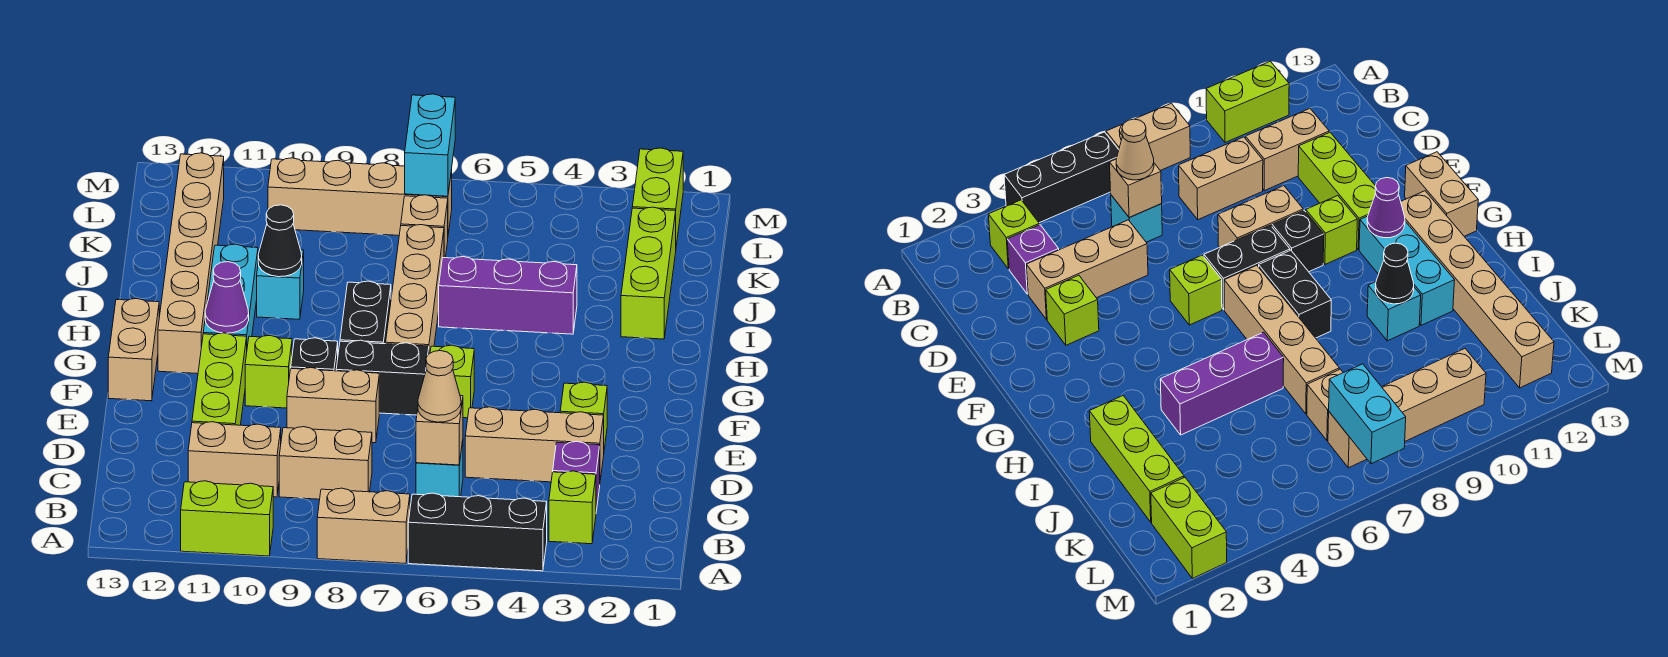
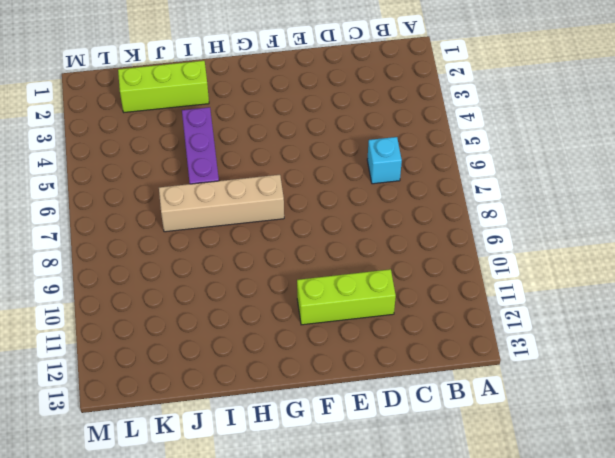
none -> black 1x3 brick [408,493,547,571]
none -> tan 1x2 brick [317,488,410,564]
none -> lime 1x2 brick [181,481,273,556]
none -> lime 1x1 brick [549,471,596,544]

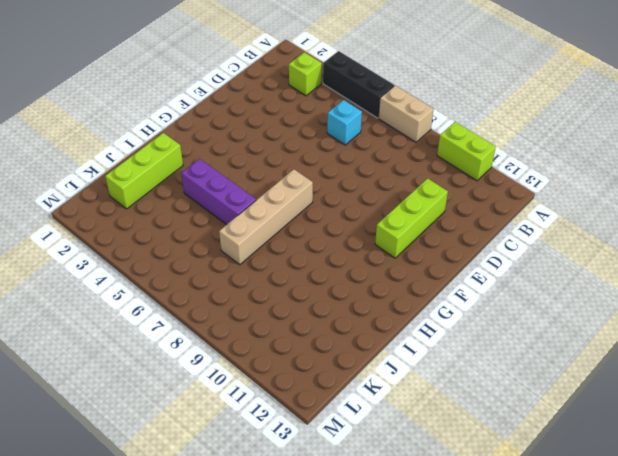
none -> purple 1x1 brick [553,441,600,511]
none -> tan 1x2 brick [279,427,372,499]
none -> tan 1x2 brick [188,422,281,497]
none -> tan 1x3 brick [465,407,604,482]

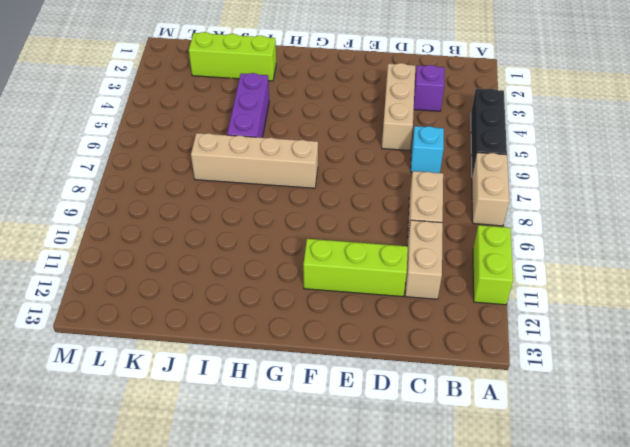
none -> lime 1x1 brick [549,471,596,544]
none -> lime 1x1 brick [560,382,607,449]
none -> tan 1x2 brick [287,368,379,443]
none -> lime 1x1 brick [430,345,474,418]

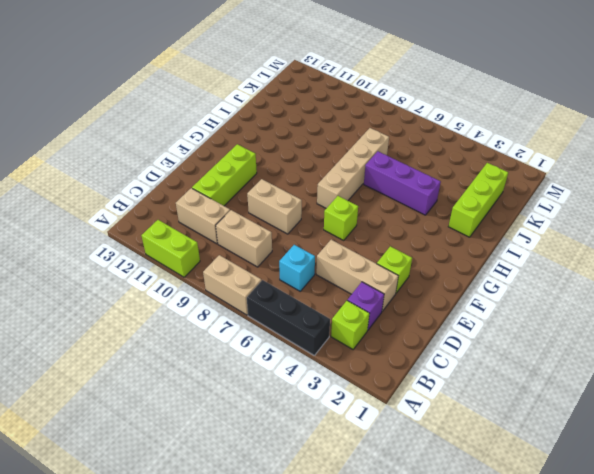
none -> black 1x2 brick [336,340,429,415]
none -> black 1x1 brick [291,338,338,371]
none -> lime 1x1 brick [245,335,292,408]
none -> tan 1x2 brick [108,299,159,401]

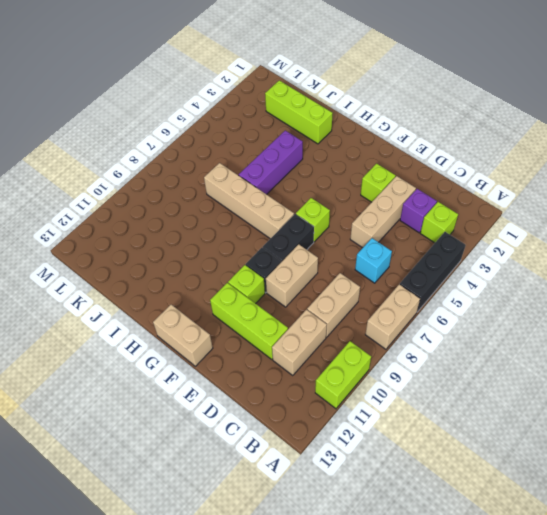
none -> black 1x2 brick [340,281,391,344]
none -> cyan 1x3 brick [203,244,258,346]
none -> tan 1x6 brick [158,153,224,374]
none -> cyan 1x1 brick [257,250,304,319]

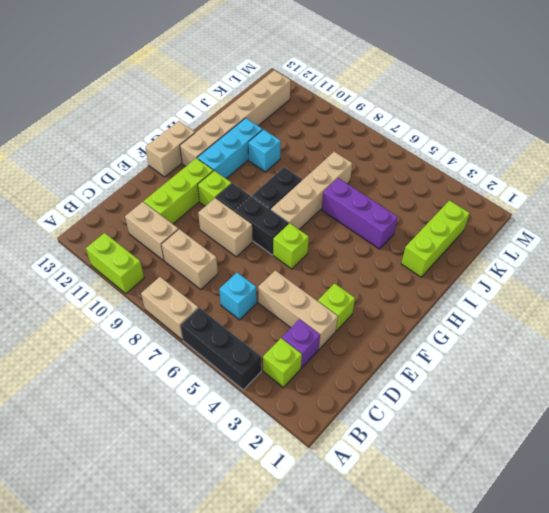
none -> tan 1x1 brick [401,195,448,258]
none -> lime 1x2 brick [632,148,683,245]
none -> tan 1x4 brick [268,158,452,235]
none -> tan 1x1 brick [416,396,463,465]

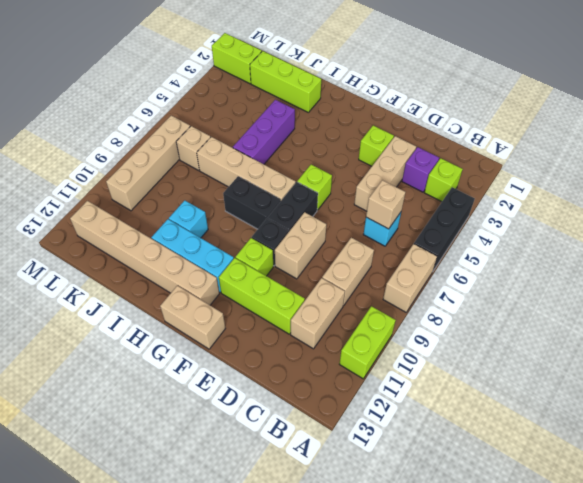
none -> purple 1x1 cone [205,262,249,333]
none -> black 1x1 cone [258,205,302,277]
none -> cyan 1x2 brick [405,94,455,196]
none -> tan 1x1 cone [418,351,461,422]

